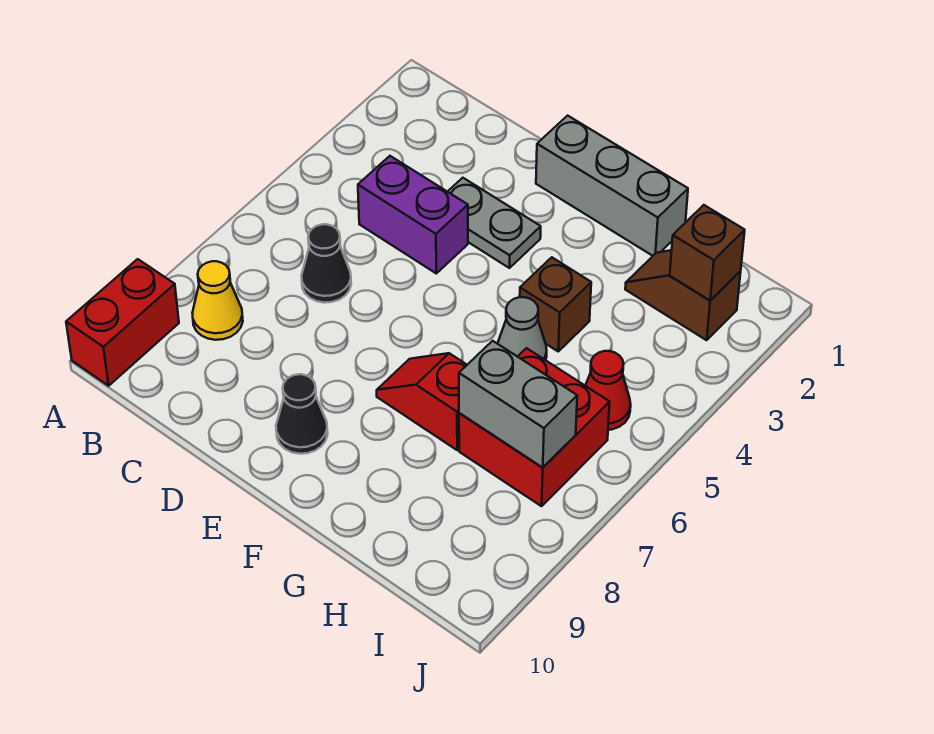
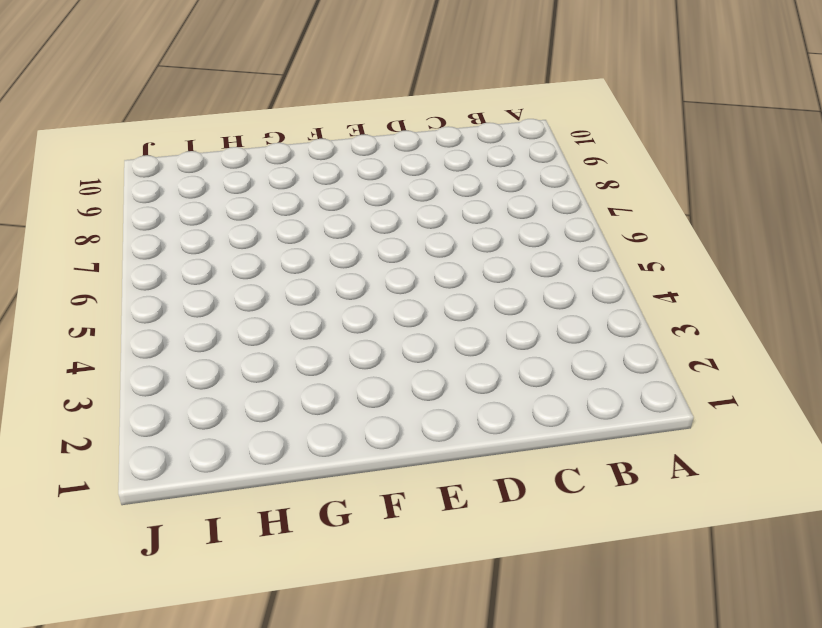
none -> red 1x2 brick [66,259,179,386]
none -> yellow 1x1 cone [192,261,243,340]
none -> purple 1x2 brick [358,156,468,273]

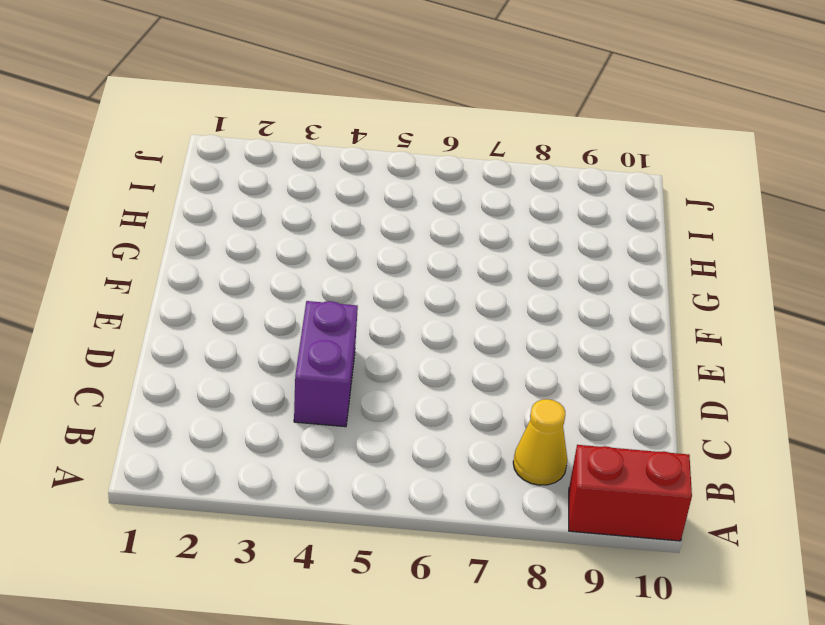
none -> black 1x1 cone [301,224,351,303]
none -> grey 1x2 plate [448,178,541,268]
none -> grey 1x3 brick [536,116,688,256]

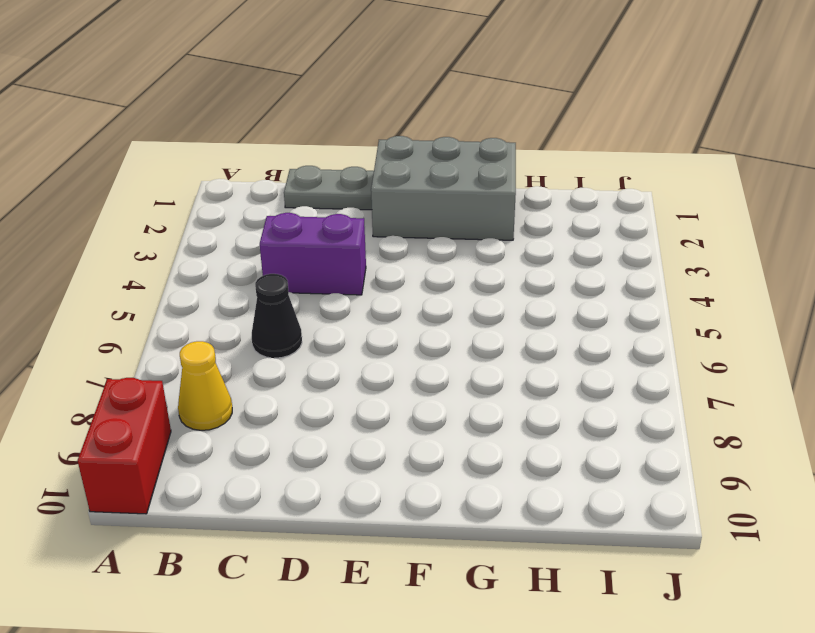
grey 1x2 plate [284,166,374,210] -> grey 1x2 plate moved to [448,178,541,268]
grey 2x3 brick [371,136,516,240] -> grey 1x3 brick [536,116,688,256]
none -> black 1x1 cone [276,374,328,454]
none -> red 1x2 slope [377,353,467,450]
none -> brown 1x1 brick [520,257,591,351]

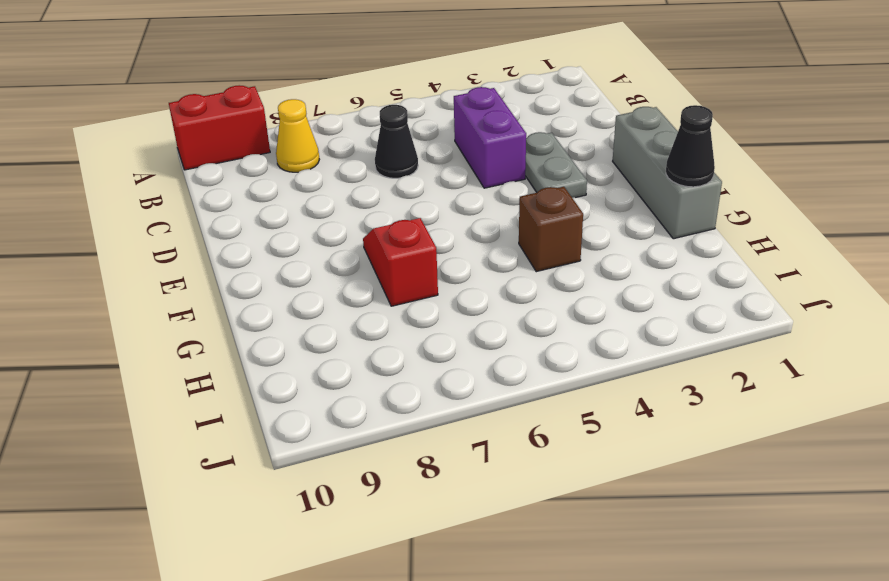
black 1x1 cone [666,105,715,187] -> black 1x1 cone moved to [276,374,328,454]
none -> grey 1x1 cone [498,297,547,360]
none -> brown 1x2 slope [625,250,741,340]
none -> red 2x2 brick [459,348,610,506]

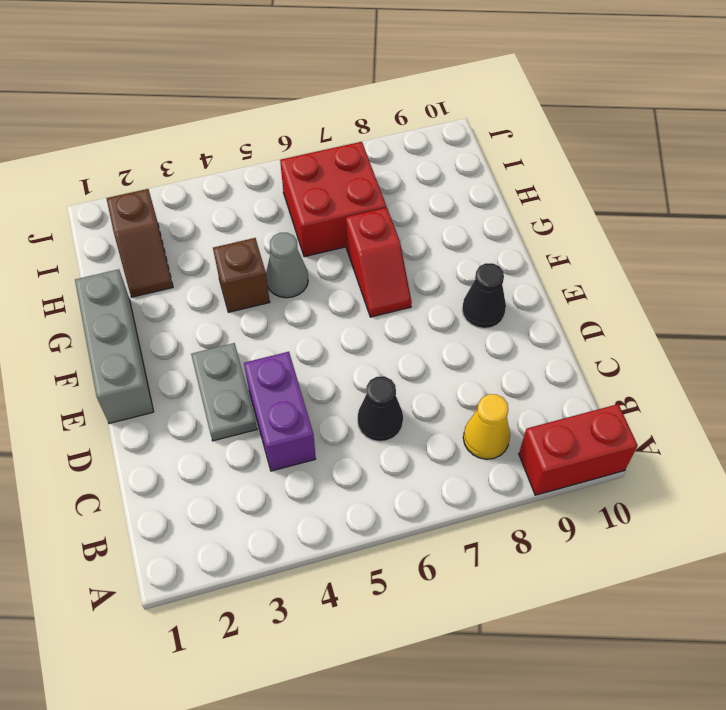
none -> red 1x1 cone [585,351,631,430]
none -> grey 1x2 brick [459,341,577,468]
none -> brown 1x1 brick [670,205,745,301]

